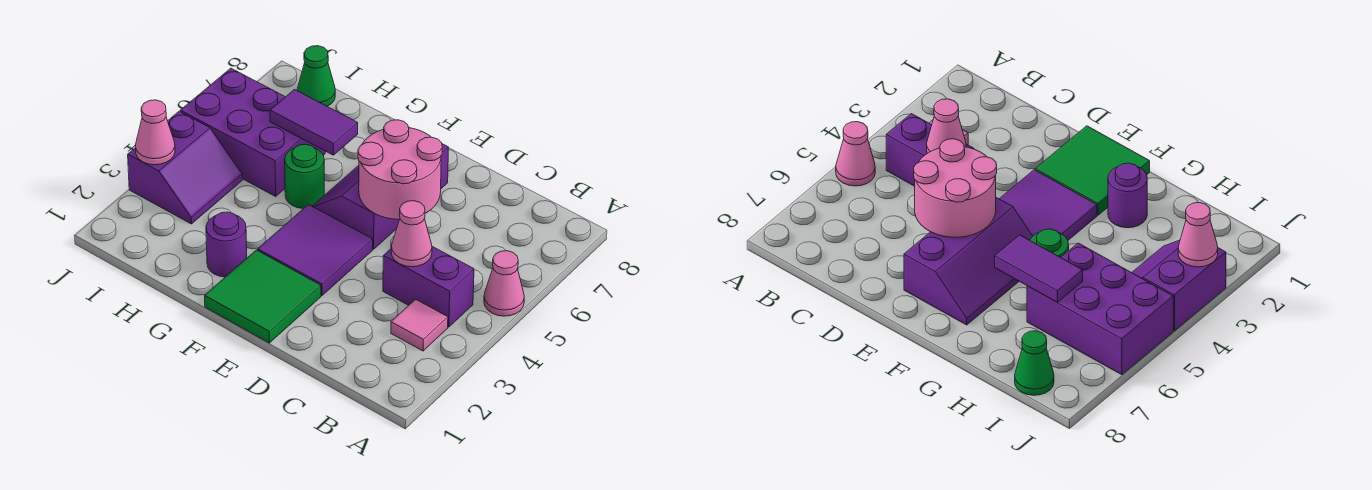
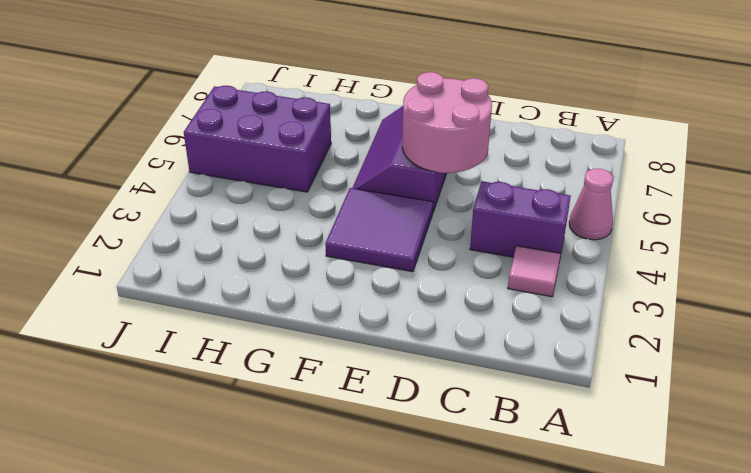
none -> green 2x2 tile [205,250,321,343]
none -> purple 1x1 round brick [206,212,247,277]
none -> green 1x1 round brick [285,144,324,209]

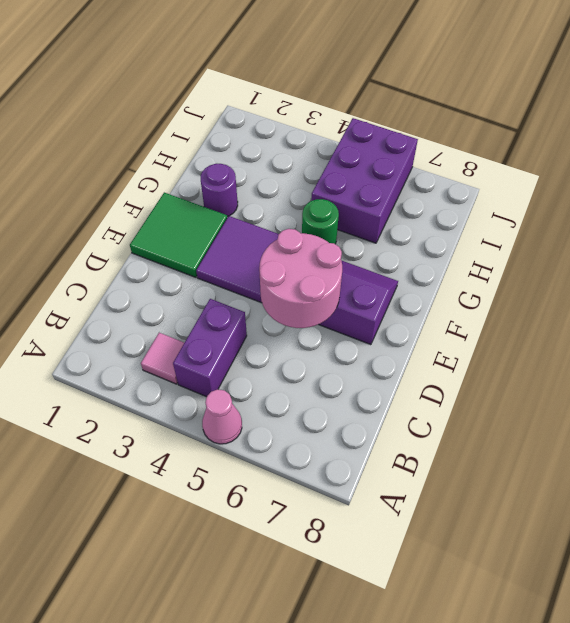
none -> purple 2x2 slope [128,111,242,224]
none -> green 1x1 cone [297,46,335,106]
none -> pink 1x1 cone [391,201,432,267]

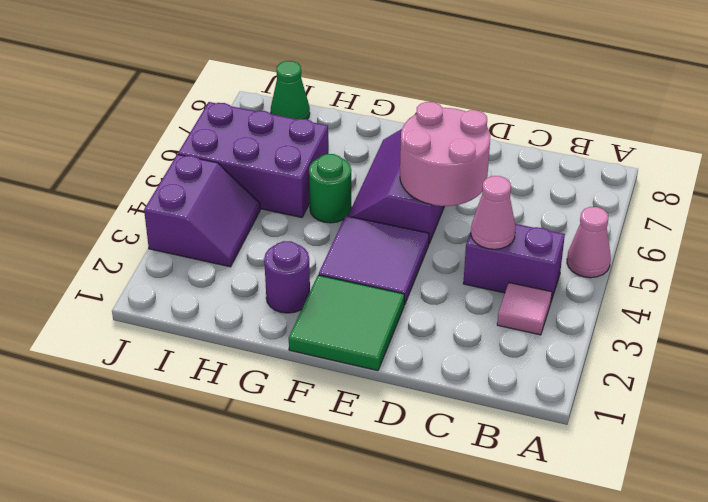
none -> purple 1x2 tile [270,90,358,155]
none -> pink 1x1 cone [135,100,175,165]

